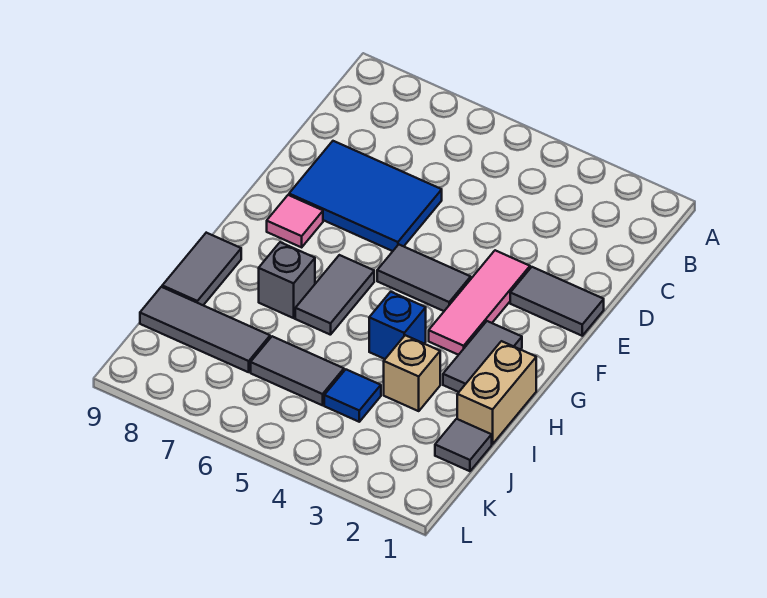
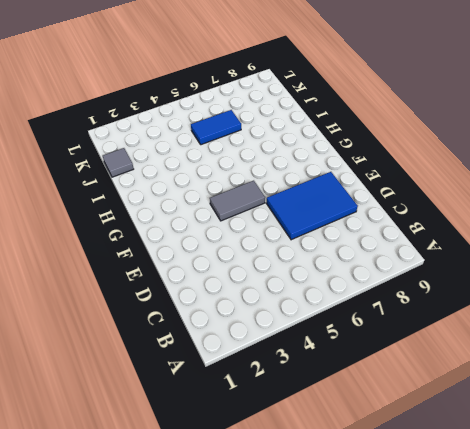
blue 1x2 tile [191,110,241,145] -> grey 1x2 tile [251,336,344,405]
none -> grey 1x2 tile [510,267,604,336]
none -> pink 1x3 tile [429,250,530,355]
none -> pink 1x1 tile [267,195,323,247]

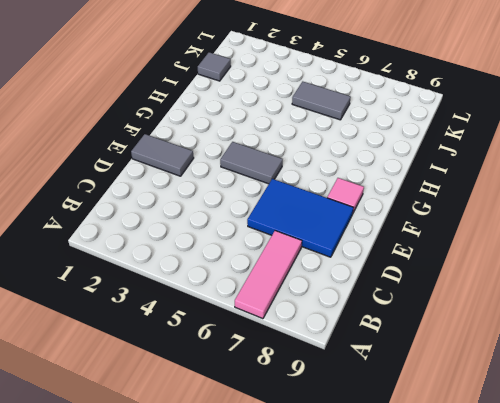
pink 1x3 tile [235,231,302,319] -> pink 1x3 tile moved to [429,250,530,355]
none -> grey 1x2 tile [443,321,522,392]
none -> grey 1x2 tile [295,255,374,335]
none -> tan 1x2 brick [457,341,536,444]

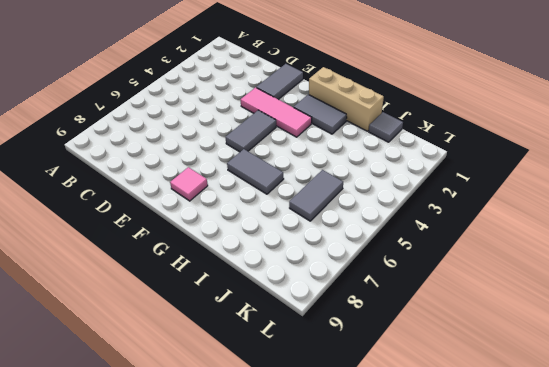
tan 1x3 brick [309,67,384,131] -> tan 1x2 brick [457,341,536,444]
none -> blue 2x3 tile [289,141,442,251]
none -> blue 1x1 brick [369,292,426,359]
none -> grey 1x1 brick [259,242,315,318]

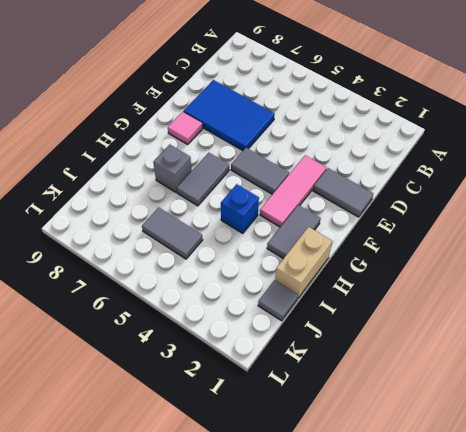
none -> grey 1x2 tile [162,233,241,305]
none -> tan 1x1 brick [384,335,440,411]
none -> blue 1x1 tile [324,369,381,422]

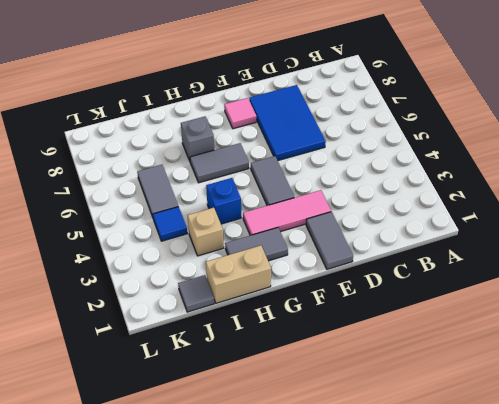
none -> grey 1x2 tile [162,233,241,305]
none -> grey 1x3 tile [140,287,270,372]

